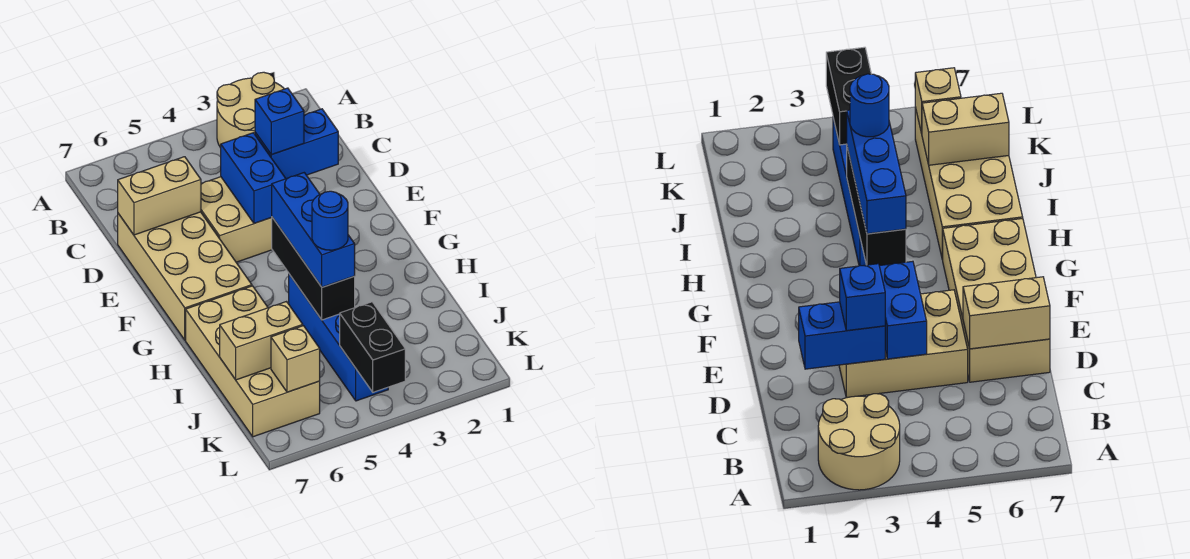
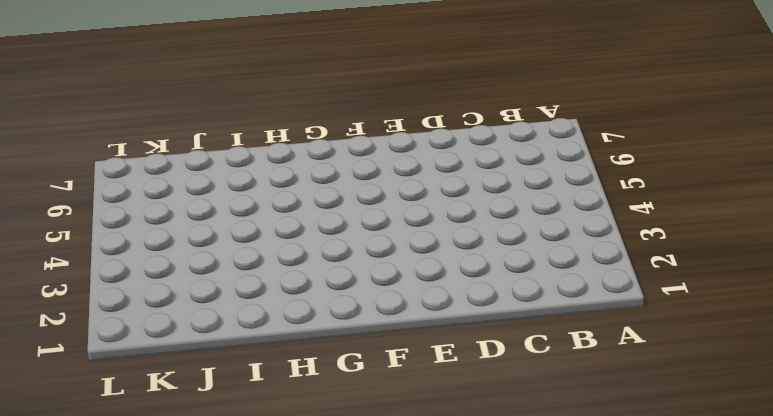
none -> tan 2x2 round brick [217,72,284,148]
none -> tan 2x3 brick [201,177,272,262]
none -> tan 2x4 brick [118,212,252,340]

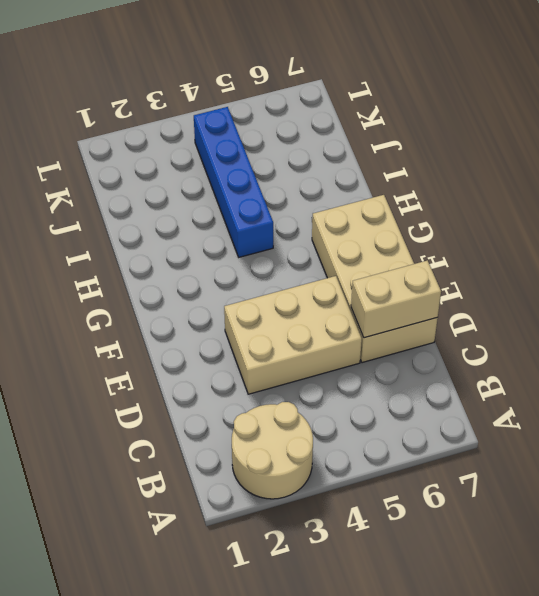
none -> tan 2x4 brick [186,286,320,437]
none -> blue 1x2 brick [255,109,338,179]
none -> blue 1x2 brick [221,133,286,223]

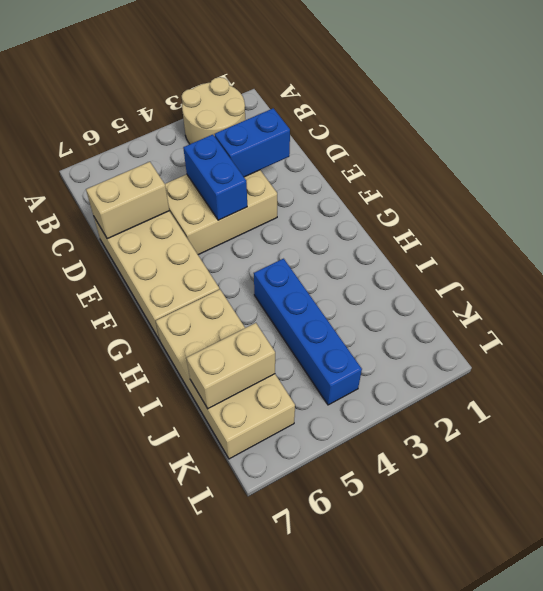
none -> black 1x3 brick [271,217,355,320]
none -> black 1x2 brick [340,302,405,392]
none -> tan 1x1 brick [271,326,320,392]

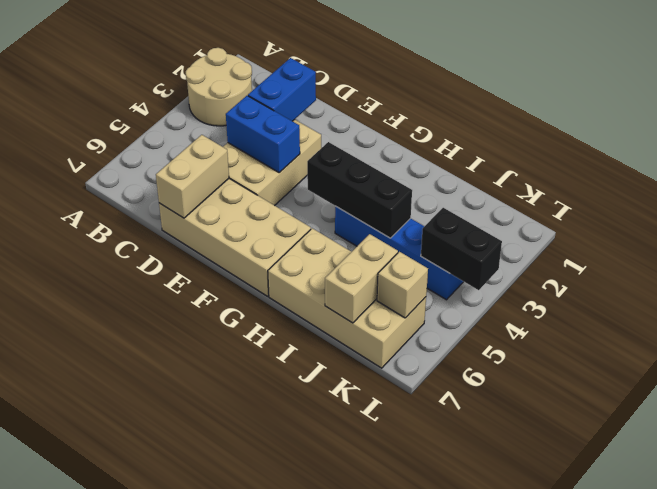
none -> blue 1x1 brick [255,88,304,155]
none -> blue 1x3 brick [272,173,355,287]
none -> blue 1x1 round brick [312,191,348,250]

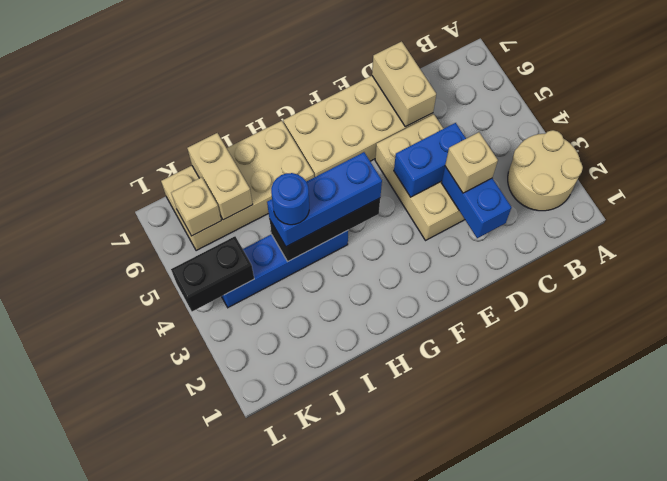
tan 1x1 brick [445,132,498,193] -> blue 1x1 brick [255,88,304,155]

